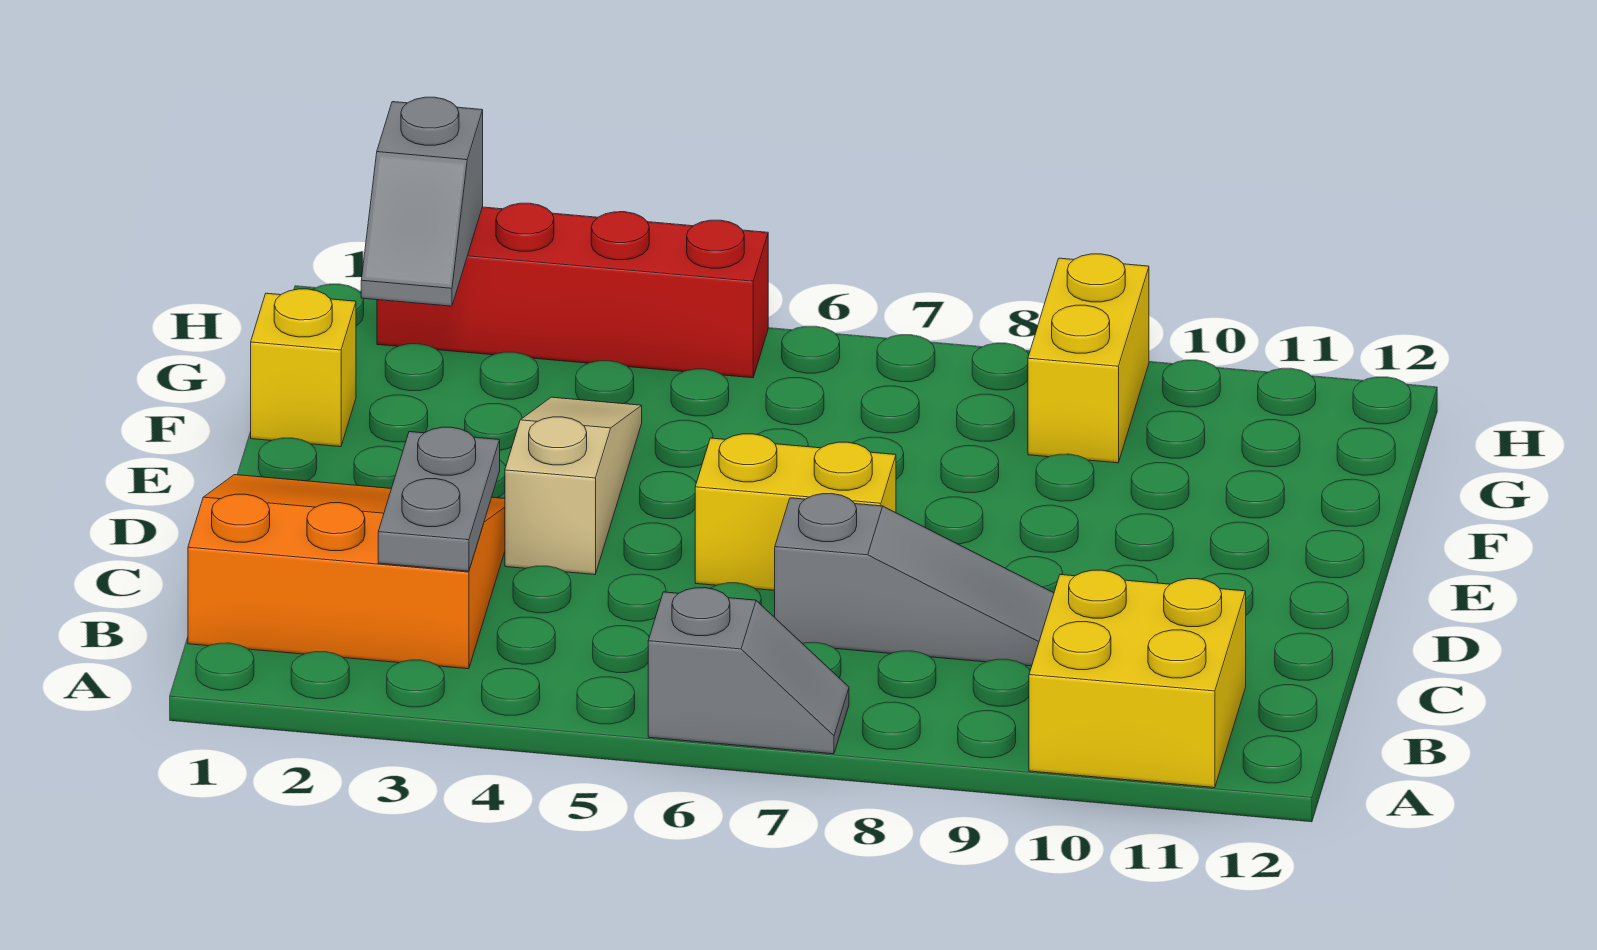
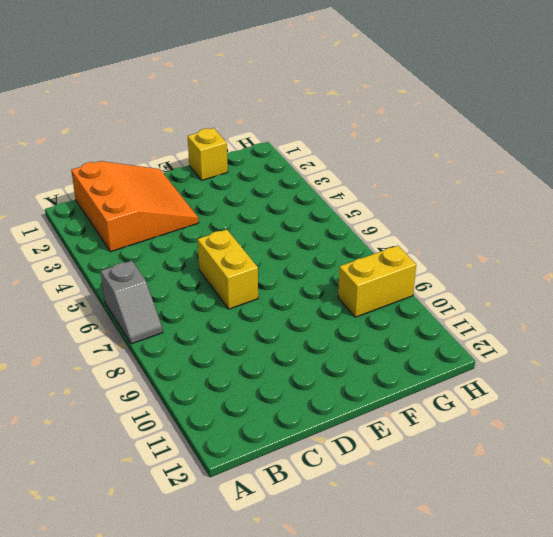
none -> yellow 2x2 brick [1029,570,1246,788]
none -> grey 1x3 slope [775,494,1054,666]

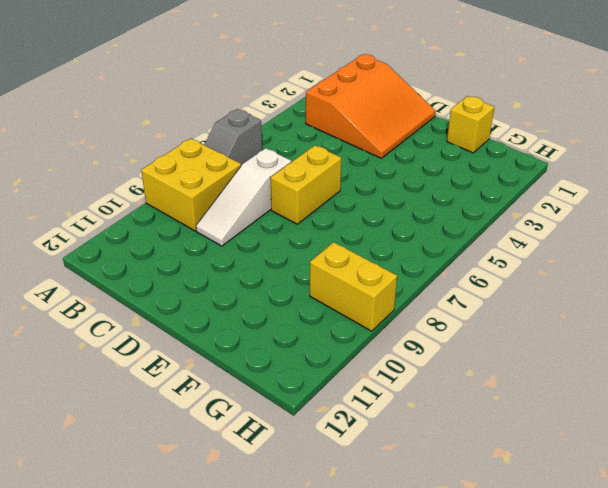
yellow 2x2 brick [141,138,241,231] -> yellow 2x2 brick moved to [1029,570,1246,788]
white 1x3 slope [196,148,291,246] -> grey 1x3 slope [775,494,1054,666]
none -> tan 1x3 slope [505,397,642,575]
none -> red 1x4 brick [377,203,768,378]

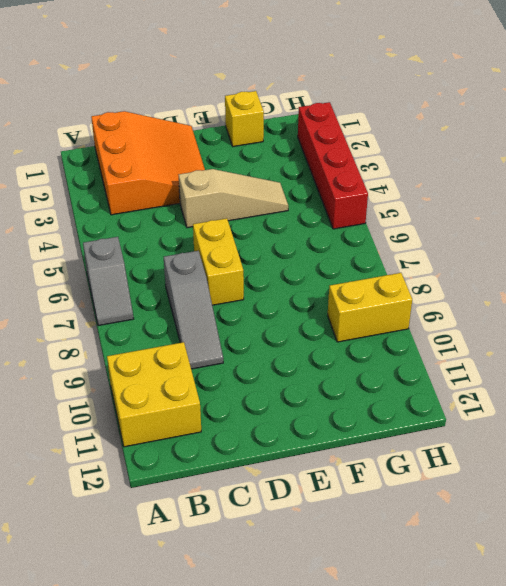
none -> grey 1x2 plate [378,427,500,571]
none -> grey 1x2 slope [361,97,483,306]

